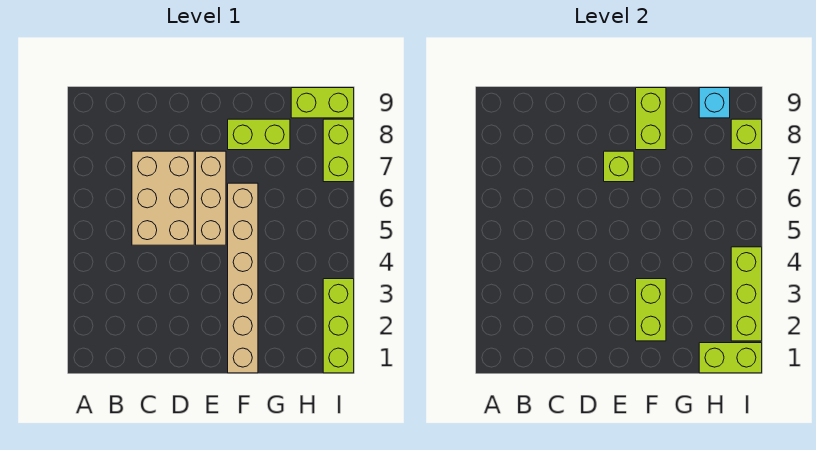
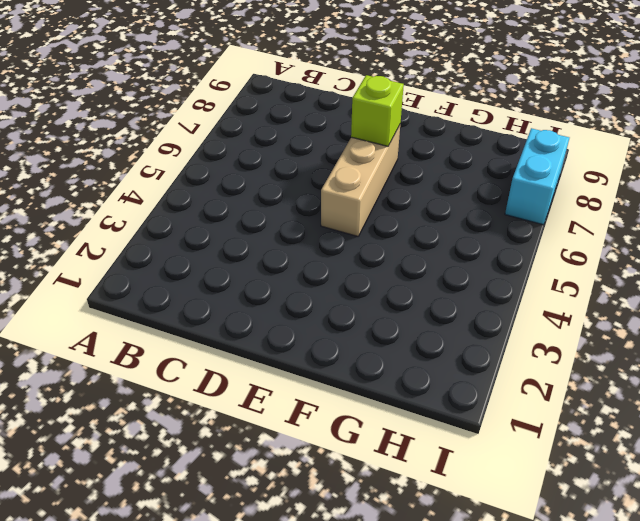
cyan 1x2 brick [505,128,569,225] -> lime 1x2 brick [323,119,354,182]
none -> tan 2x3 brick [132,151,194,245]
none -> tan 1x6 brick [228,183,258,373]
none -> lime 1x2 brick [228,119,290,150]

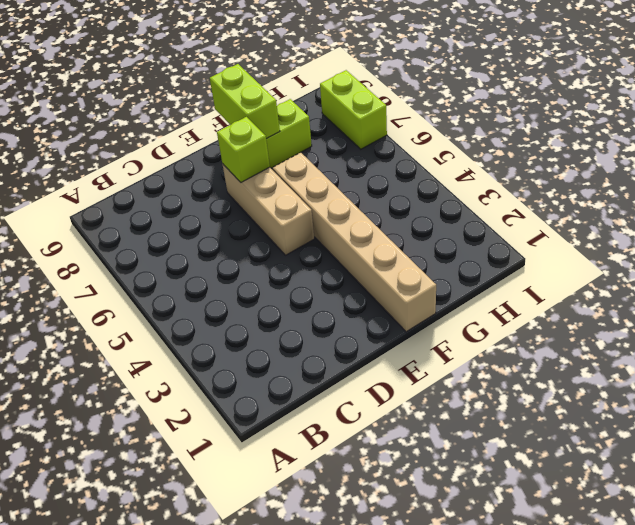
none -> tan 2x3 brick [132,151,194,245]
none -> lime 1x2 brick [291,88,354,118]
none -> lime 1x3 brick [323,279,354,373]

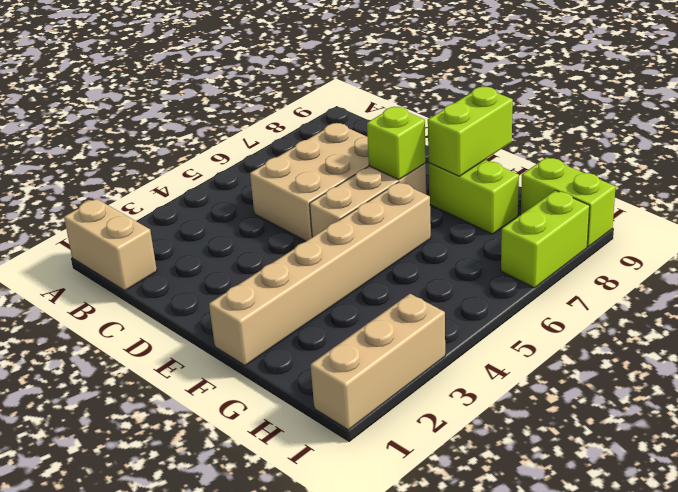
tan 1x2 brick [64,199,157,291] -> none
tan 1x3 brick [311,294,445,430] -> lime 1x3 brick [323,279,354,373]
none -> lime 1x2 brick [636,279,666,341]
none -> lime 1x2 brick [699,343,762,373]
none -> cyan 1x1 brick [699,88,730,118]

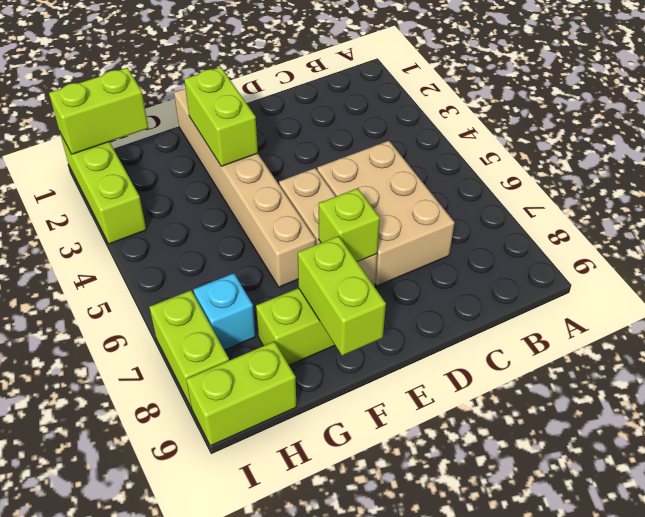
cyan 1x1 brick [193,273,256,350] -> cyan 1x1 brick moved to [699,88,730,118]
none -> lime 1x3 brick [731,247,762,341]
none -> lime 1x1 brick [731,119,762,150]

